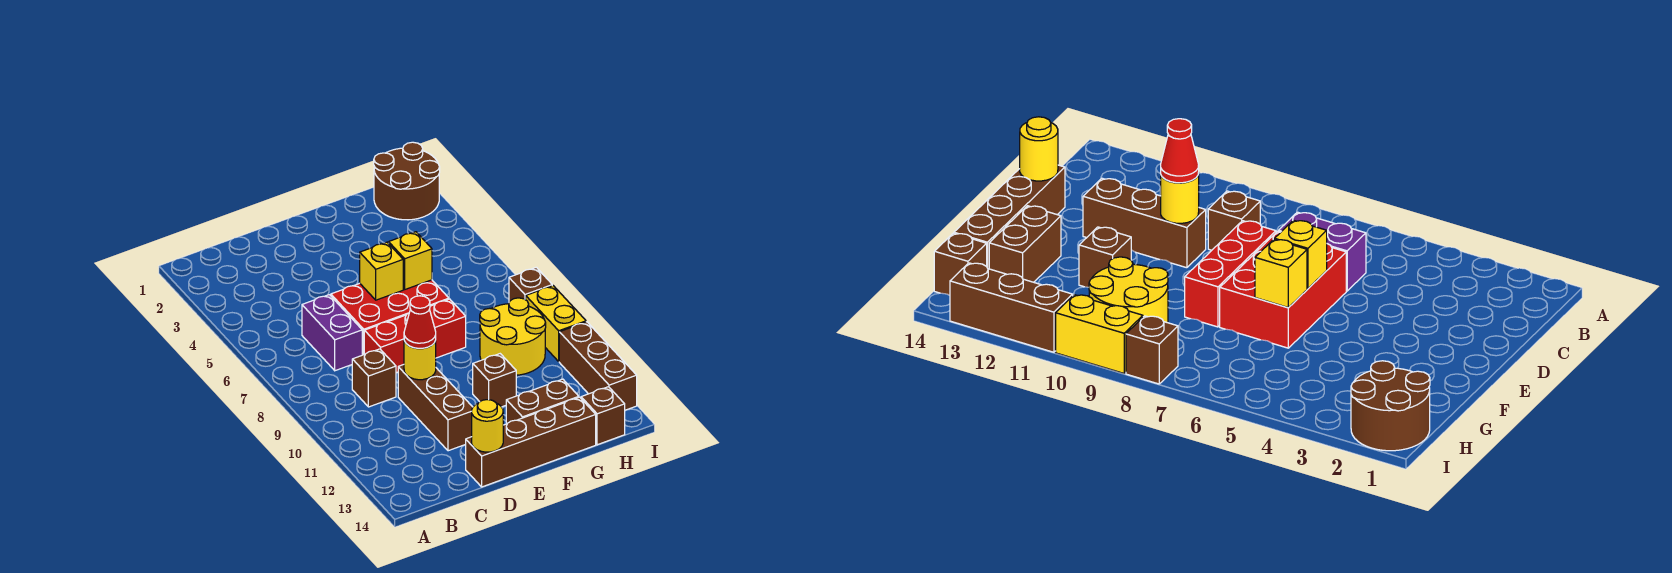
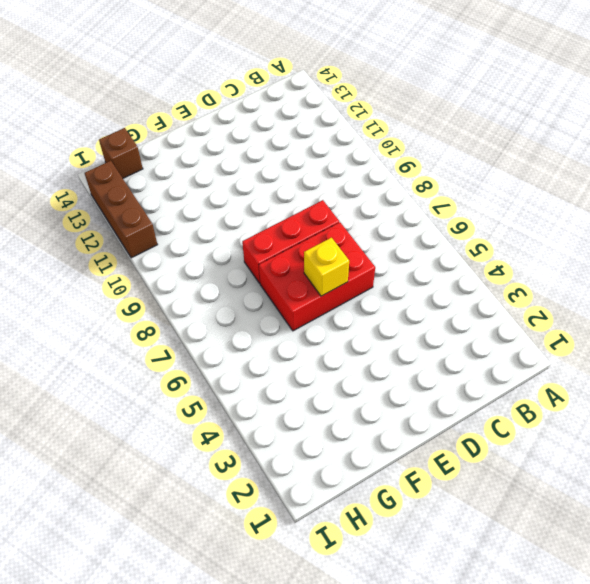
none -> purple 1x2 brick [302,295,362,371]
none -> brown 1x1 brick [352,349,396,407]
none -> brown 1x3 brick [398,365,473,451]

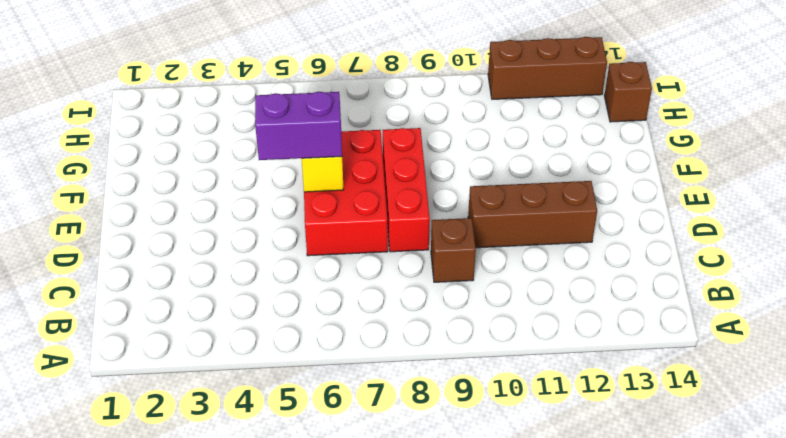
purple 1x2 brick [255,92,342,160] -> purple 1x2 brick moved to [302,295,362,371]
none -> brown 1x4 brick [465,397,596,487]
none -> brown 1x1 brick [473,354,516,407]
none -> brown 1x2 brick [506,379,579,424]

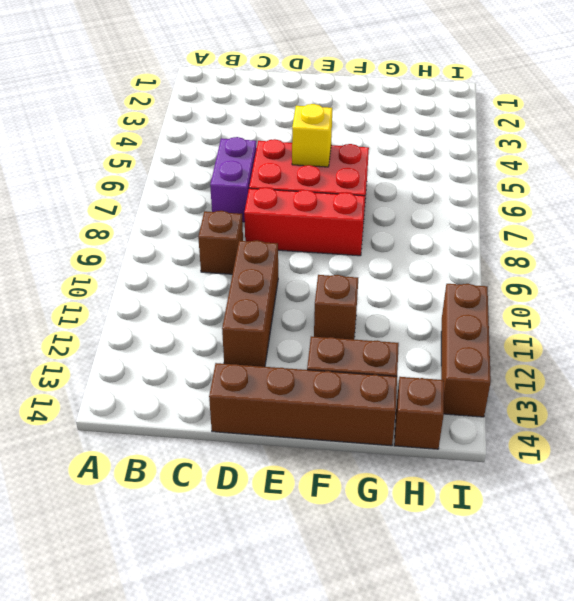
none -> yellow 2x2 round brick [480,298,546,375]
none -> brown 2x2 round brick [374,142,440,220]
none -> brown 1x1 brick [509,267,552,302]

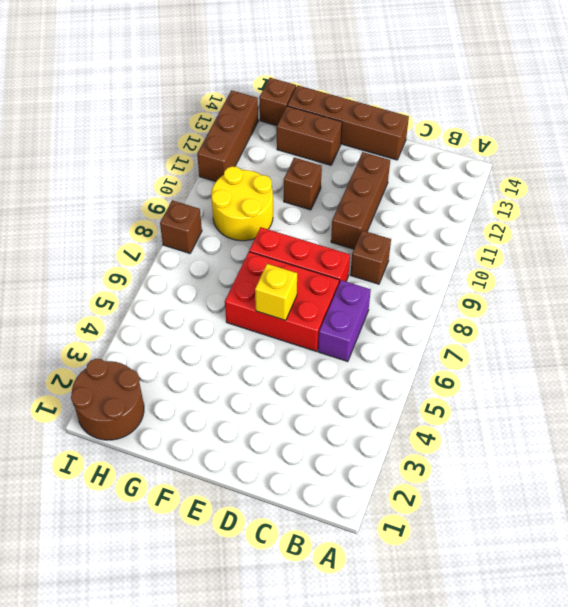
none -> yellow 1x2 brick [526,286,586,361]
none -> yellow 1x1 round brick [404,341,436,380]
none -> yellow 1x1 round brick [472,400,503,452]

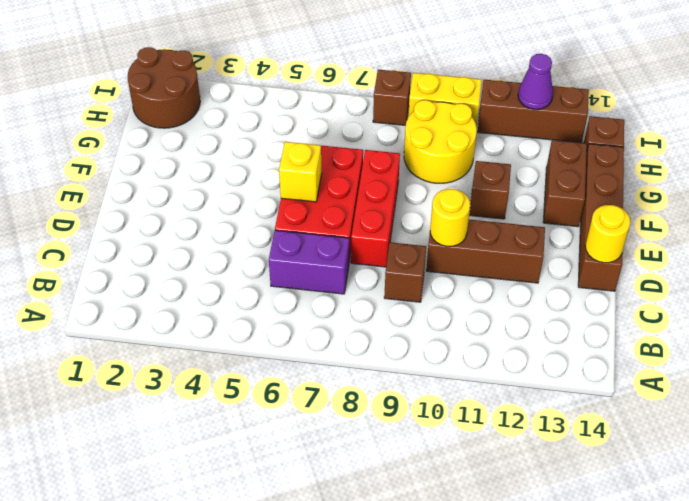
purple 1x1 cone [518,54,553,109] -> none
none -> yellow 1x1 brick [388,232,432,289]
none -> red 1x1 cone [404,296,436,348]

